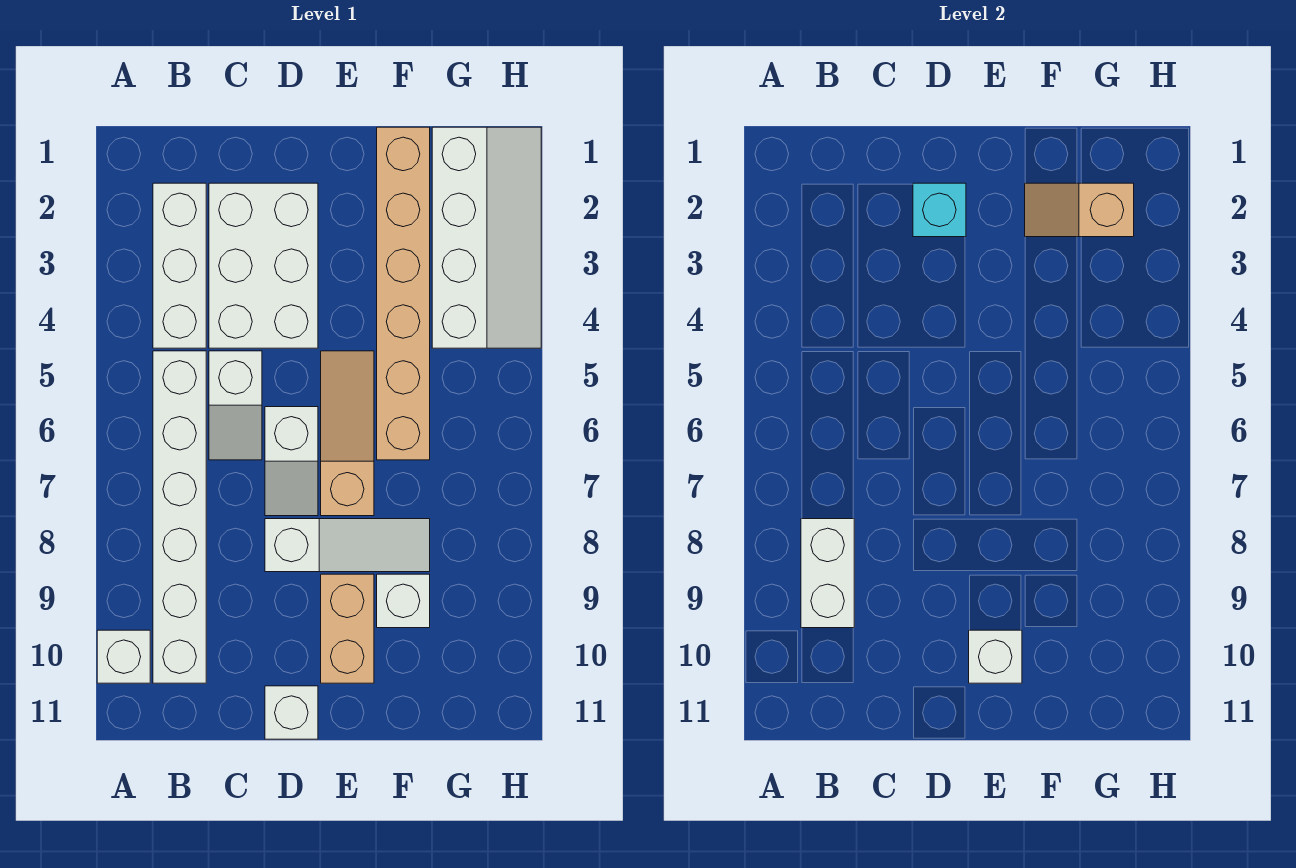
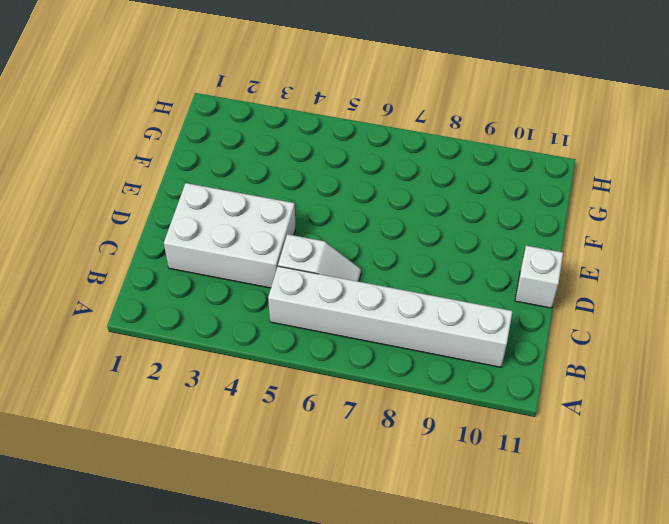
none -> white 1x1 brick [97,630,150,683]
none -> white 1x3 brick [153,183,206,348]
none -> white 1x2 slope [265,407,318,516]

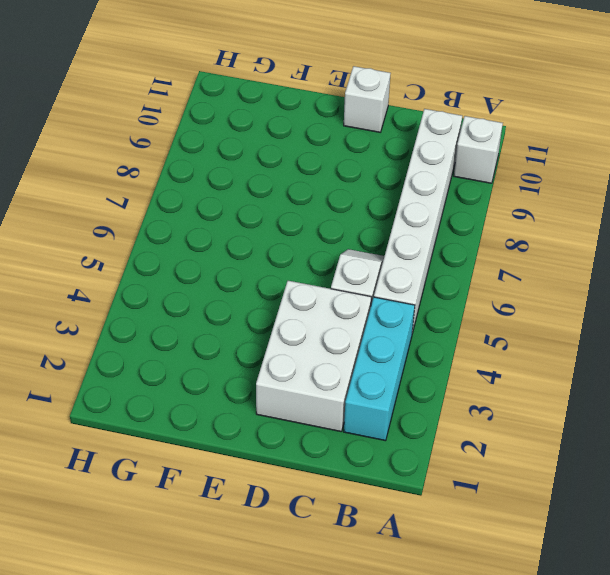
cyan 1x3 brick [344,297,415,441] -> white 1x3 brick [153,183,206,348]
none -> white 1x2 slope [265,407,318,516]
none -> white 1x3 slope [265,519,430,572]
none -> tan 1x3 slope [321,351,374,516]

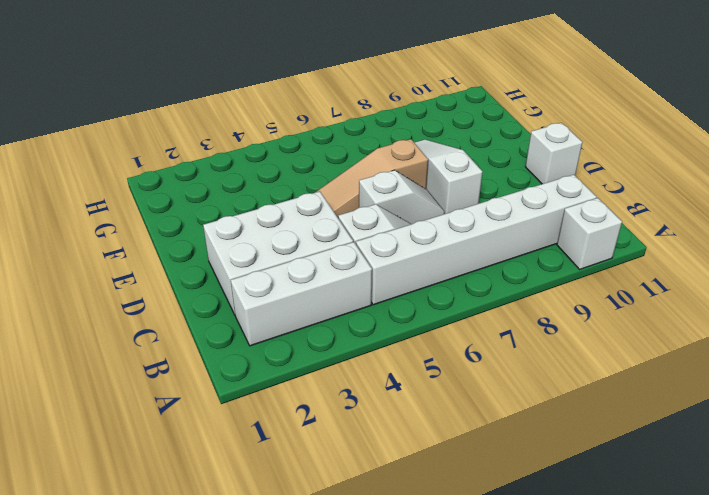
none -> tan 1x2 brick [321,574,374,683]
none -> tan 1x6 brick [377,127,430,460]
none -> white 1x1 brick [377,574,430,628]

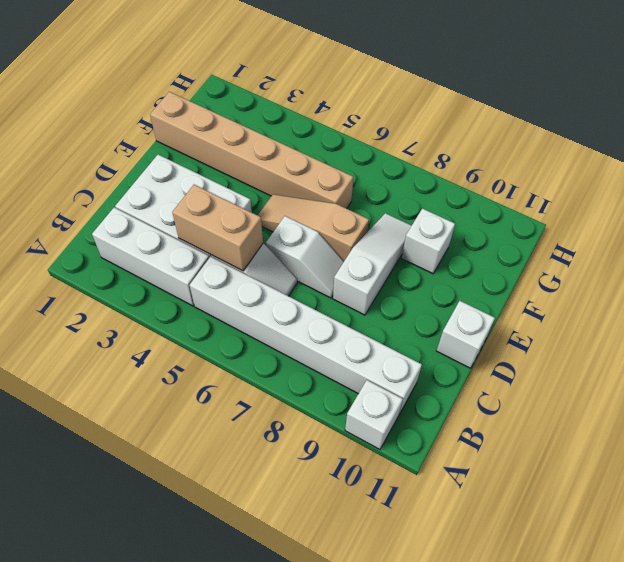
tan 1x2 brick [172,185,263,271] -> tan 1x2 brick moved to [321,574,374,683]
none -> white 2x4 slope [432,127,541,348]
none -> white 1x2 brick [801,519,854,628]
none -> cyan 1x1 brick [913,183,966,237]

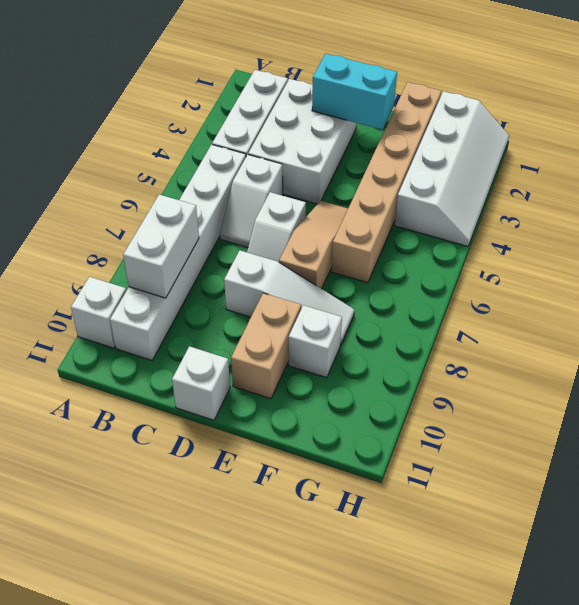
cyan 1x2 brick [312,54,397,130] -> cyan 1x1 brick [913,183,966,237]
none -> white 1x1 brick [969,630,1022,683]
none -> tan 1x2 slope [1025,183,1134,237]

